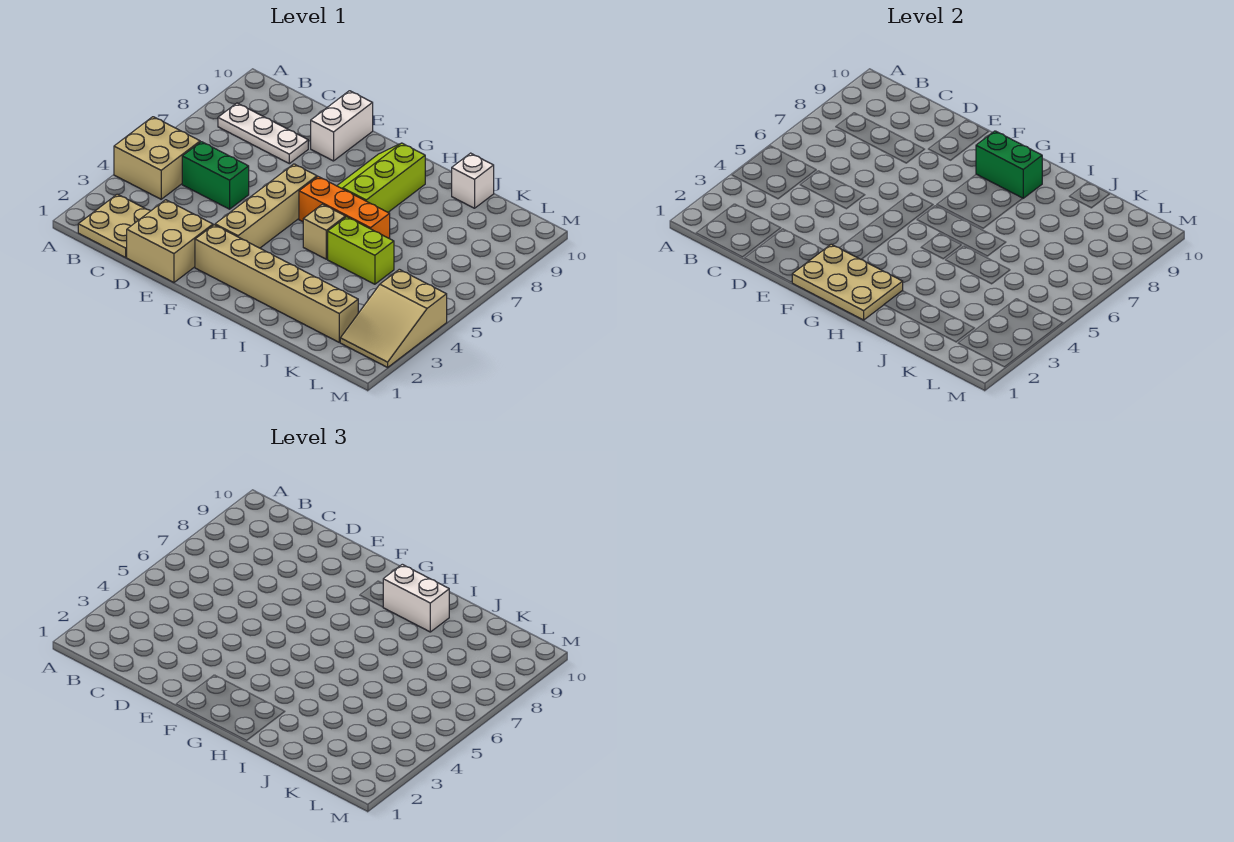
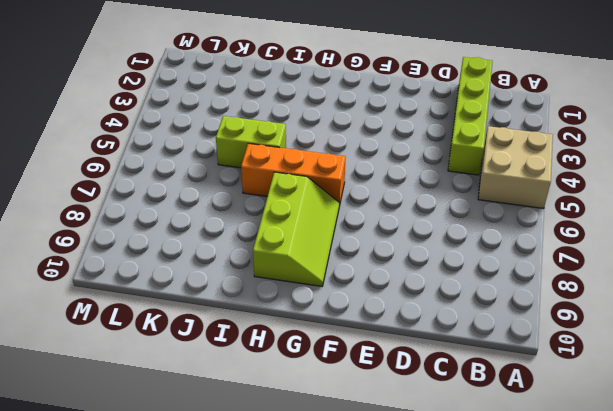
lime 1x4 brick [448,57,493,175] -> tan 2x2 plate [78,194,150,257]
none -> white 1x3 plate [218,103,308,164]
none -> green 1x2 brick [182,142,249,209]
none -> tan 2x2 brick [127,200,213,282]

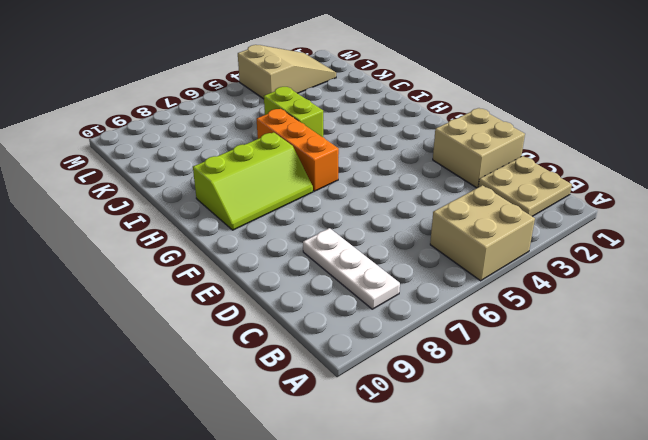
none -> green 1x2 brick [182,142,249,209]
none -> white 1x2 brick [311,91,373,161]
none -> tan 1x6 brick [195,225,358,342]

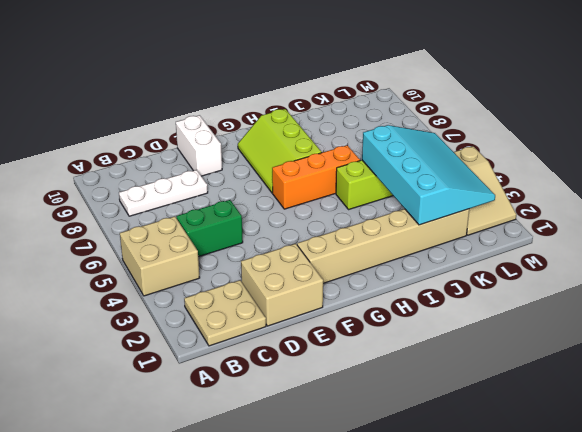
cyan 3x4 slope [362,125,495,225] -> none
none -> tan 1x4 brick [215,164,317,248]
none -> tan 1x1 brick [303,204,345,259]
none -> white 1x1 brick [452,153,494,208]

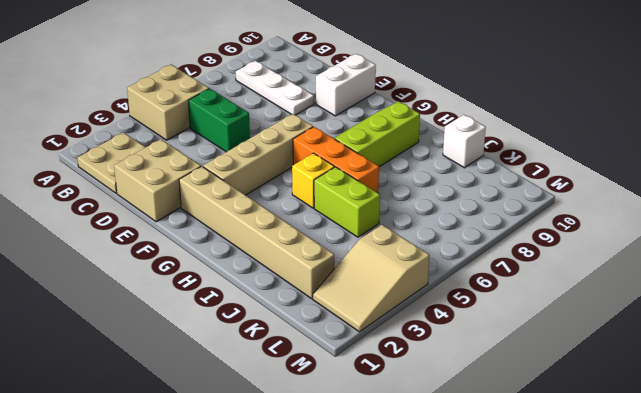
yellow 1x1 brick [292,153,334,208] -> tan 1x1 brick [303,204,345,259]
none -> tan 2x3 plate [792,244,903,320]
none -> green 1x2 brick [976,131,1042,198]
none -> white 1x2 brick [383,564,449,632]

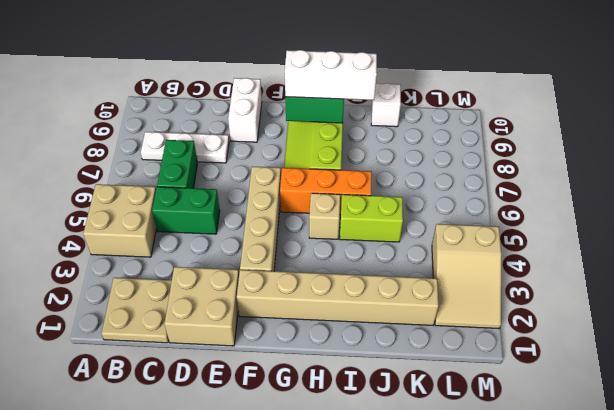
green 1x2 brick [157,140,198,188] -> none
white 1x3 brick [285,50,377,100] -> white 1x2 brick [383,564,449,632]
none -> tan 2x3 plate [792,244,903,320]

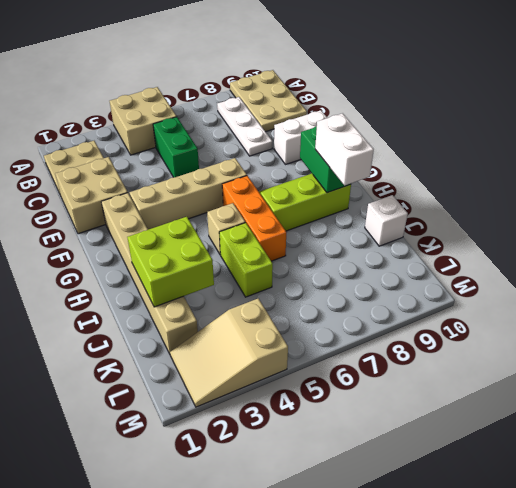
tan 2x3 plate [230,70,307,132] -> tan 2x3 plate moved to [792,244,903,320]
lime 2x2 brick [127,217,214,307] -> none

